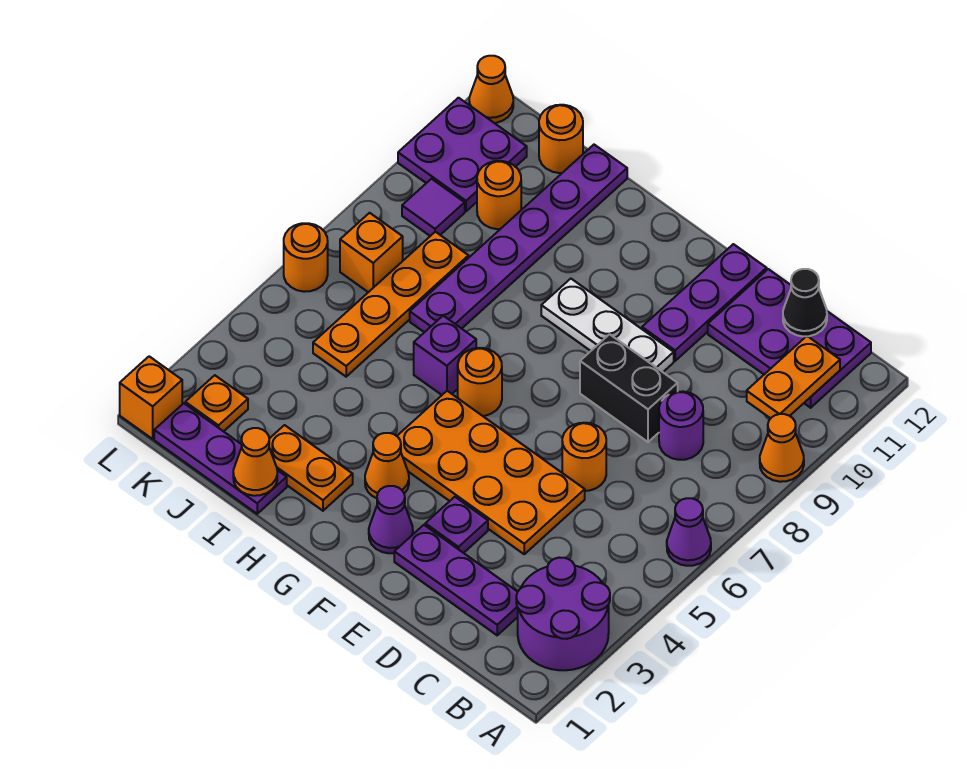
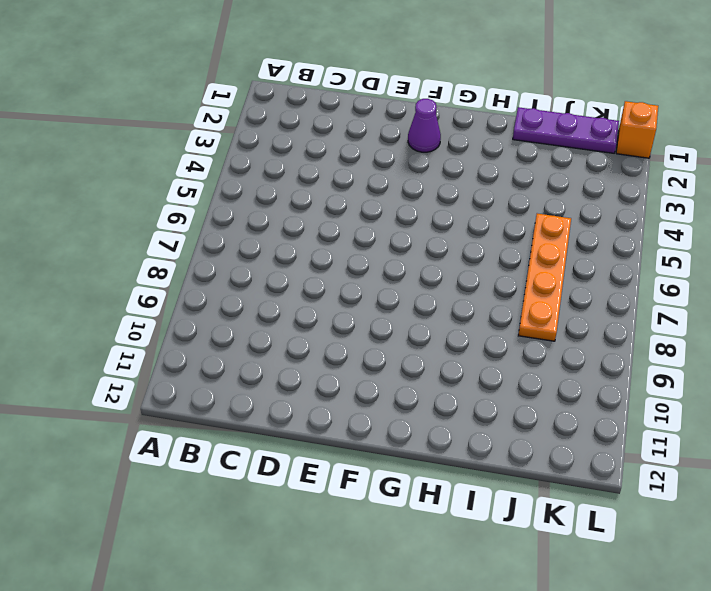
none -> purple 2x2 round brick [516,557,610,670]
none -> purple 1x1 cone [667,498,711,566]
none -> orange 1x1 cone [760,414,804,482]
none -> purple 2x3 plate [708,269,871,408]

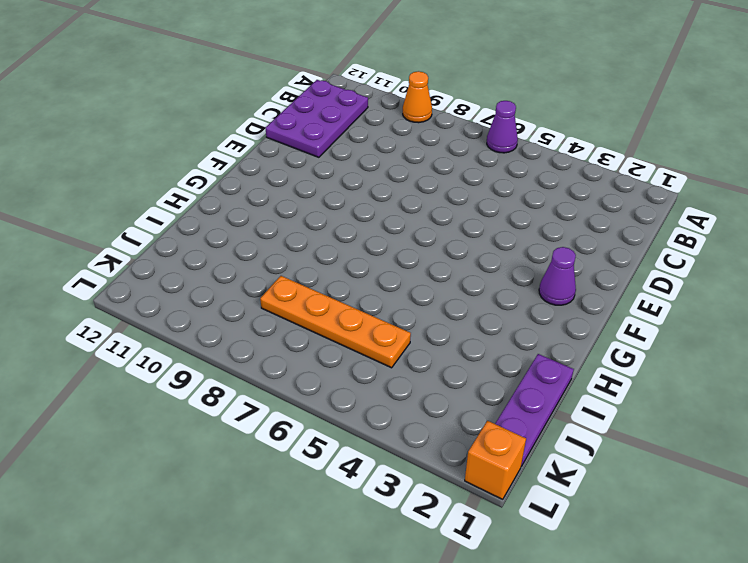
none -> purple 2x2 round brick [516,557,610,670]
none -> purple 1x3 plate [394,525,518,635]
none -> purple 1x1 round brick [659,391,703,460]
none -> orange 2x4 plate [397,391,585,554]

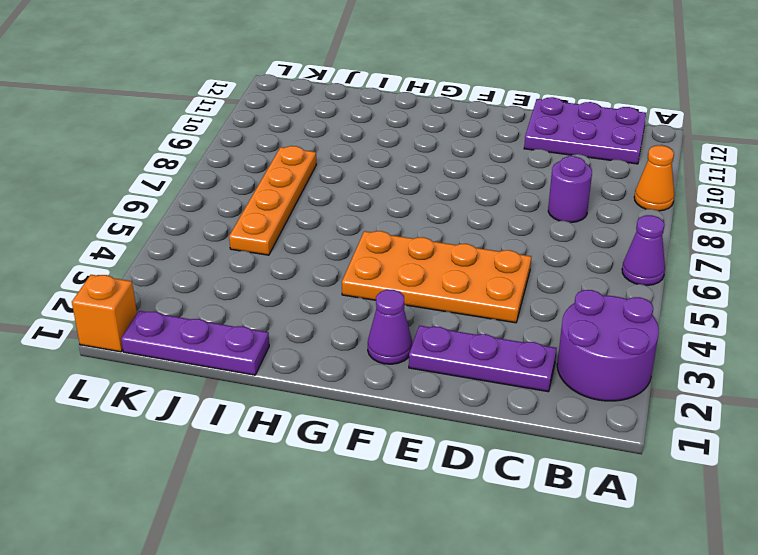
none -> orange 1x1 round brick [562,423,606,491]
none -> black 1x2 brick [580,334,678,442]
none -> purple 1x1 plate [425,497,488,553]
none -> white 1x3 plate [541,279,674,372]

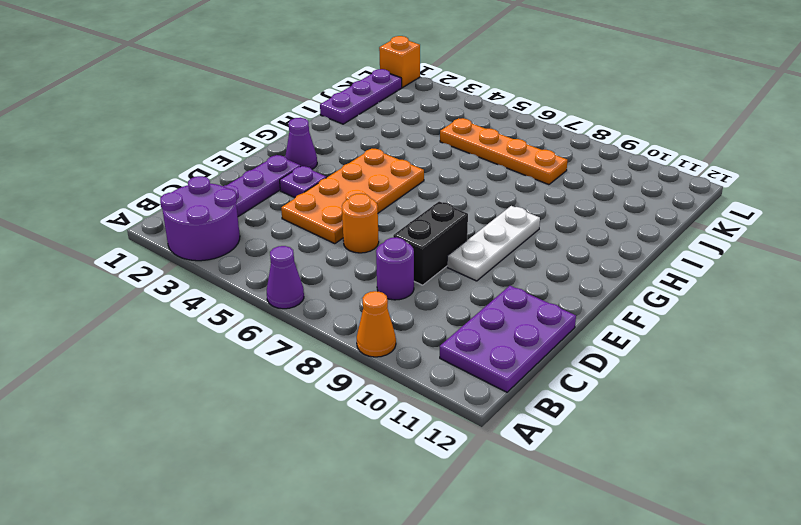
none -> purple 1x3 plate [642,244,767,361]
none -> orange 1x1 cone [365,433,409,498]
none -> orange 1x1 round brick [458,348,502,416]
none -> orange 1x2 plate [269,425,353,511]

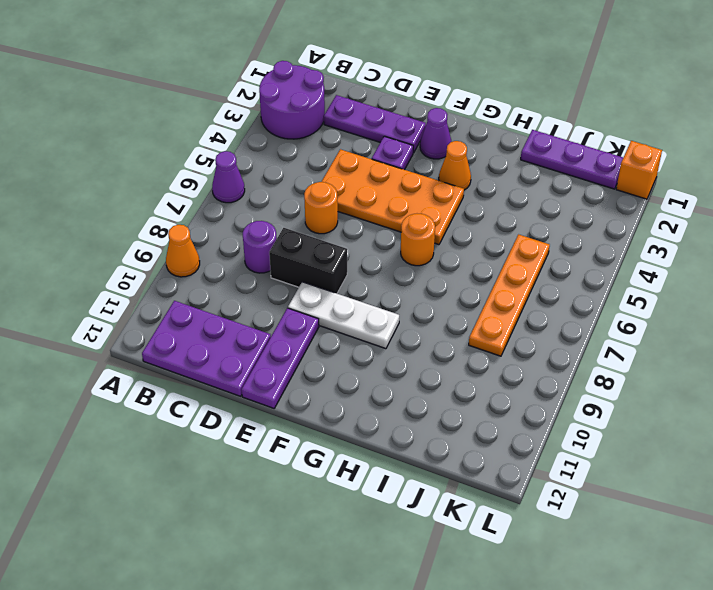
none -> orange 1x2 plate [269,425,353,511]
none -> purple 1x1 brick [414,316,476,395]
none -> purple 1x6 plate [410,145,627,332]
none -> orange 1x1 round brick [477,161,521,229]

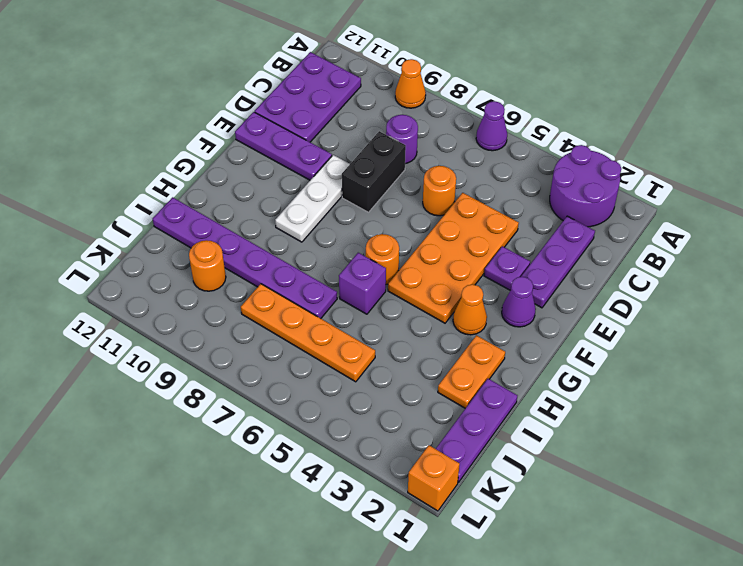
none -> orange 1x1 round brick [539,105,583,173]
none -> orange 1x1 plate [185,375,248,431]
none -> orange 1x1 brick [340,213,403,292]
none -> purple 1x1 tile [402,179,465,236]

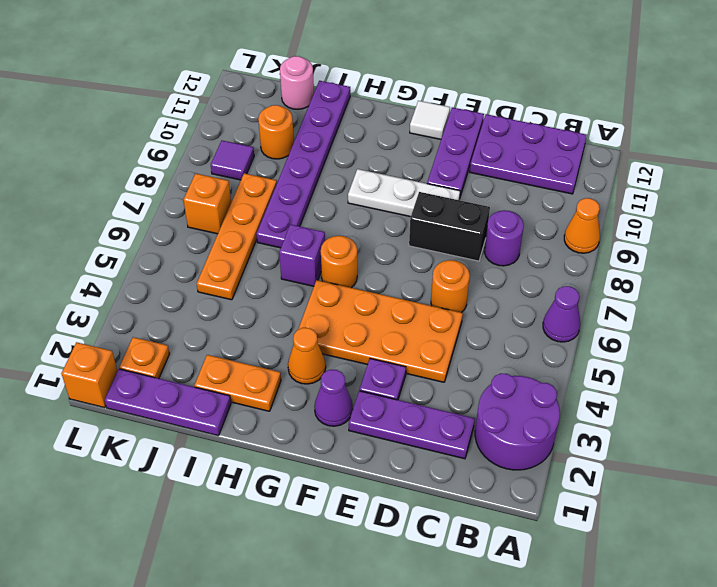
white 1x1 tile [410,101,450,139] -> none
pink 1x1 round brick [280,56,314,109] -> orange 1x1 round brick [539,105,583,173]
none -> purple 2x2 plate [398,98,527,211]
none -> orange 1x1 round brick [284,223,328,292]
none -> orange 1x1 cone [469,56,513,123]
none -> orange 1x2 plate [747,336,840,418]

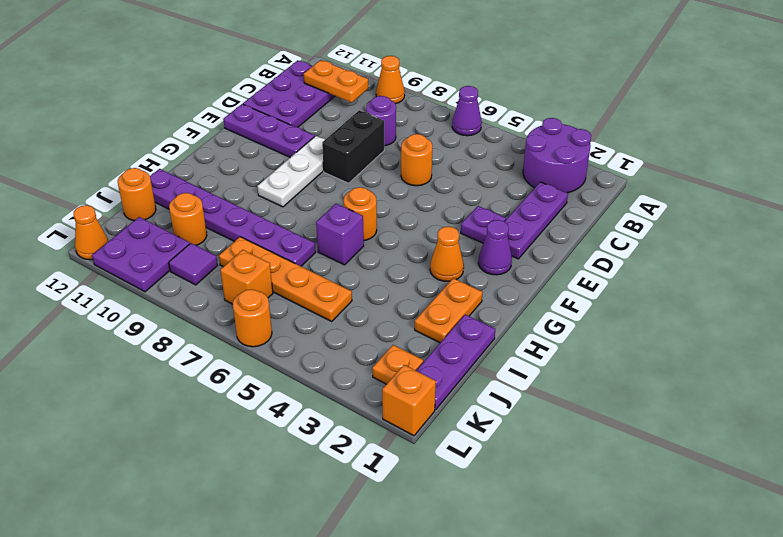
none -> orange 2x4 plate [397,391,585,554]
none -> black 1x1 cone [783,269,827,336]
none -> orange 1x1 cone [233,428,277,496]

